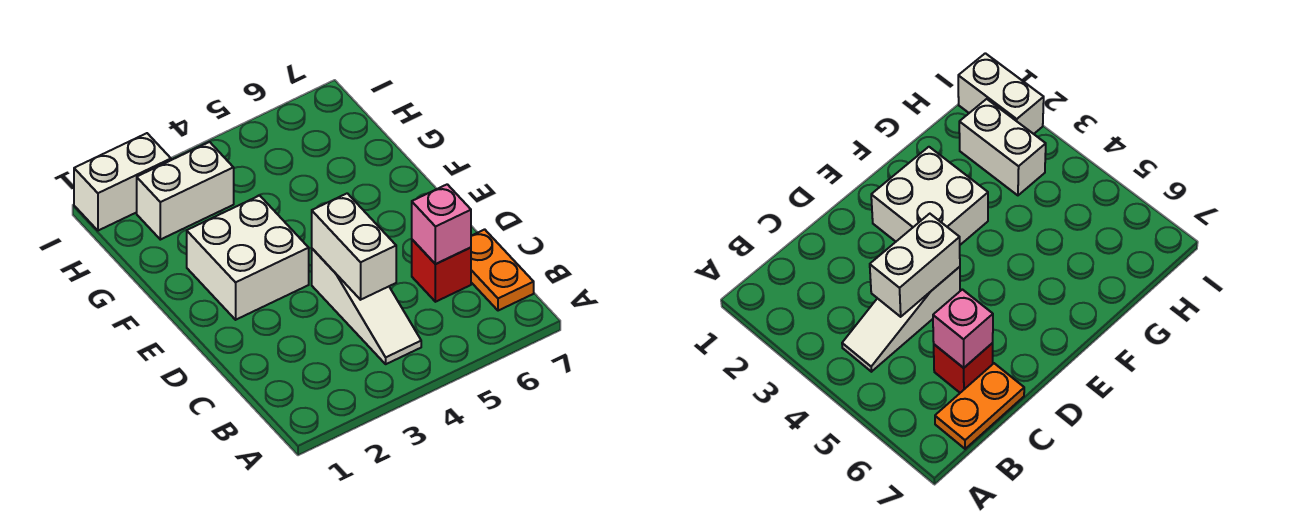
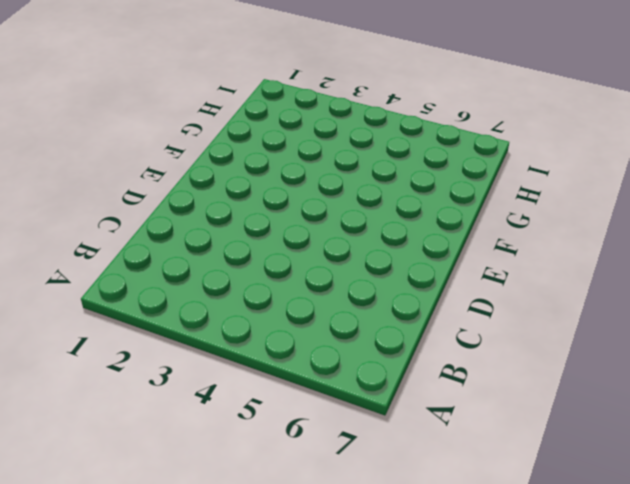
none -> white 1x3 slope [312,249,421,364]
none -> orange 1x2 plate [471,229,534,311]

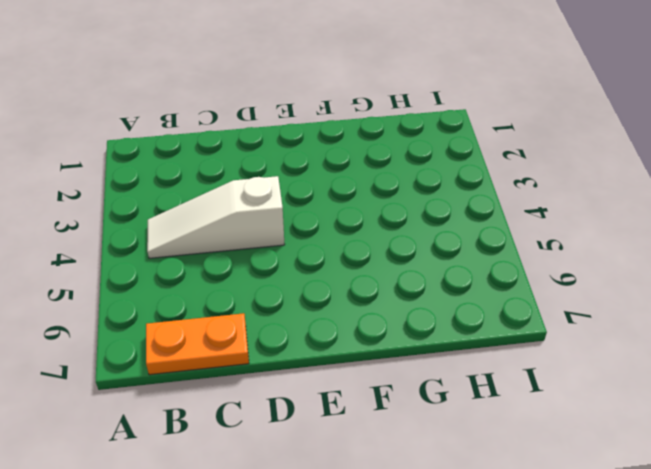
none -> red 1x1 brick [412,240,471,302]
none -> white 2x2 brick [187,196,309,320]

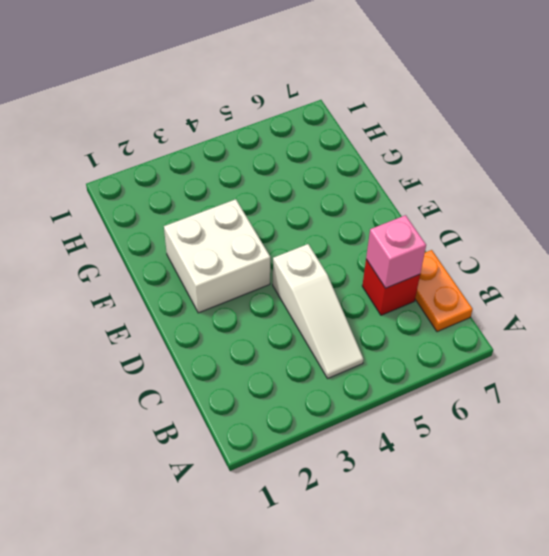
none -> white 1x2 brick [137,142,234,240]
none -> white 1x2 brick [74,133,171,231]

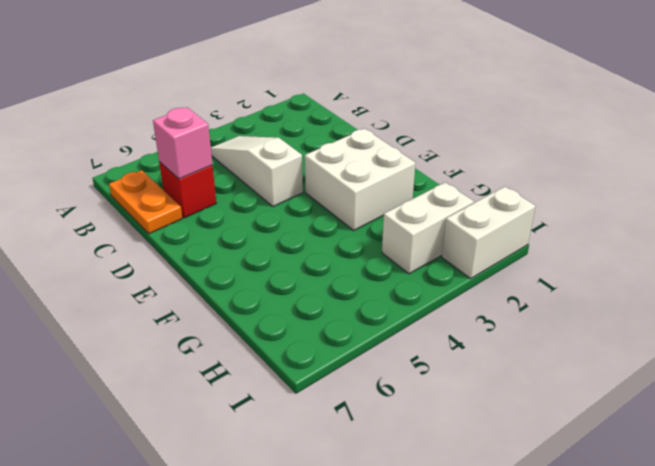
none -> white 1x2 brick [312,193,396,300]

